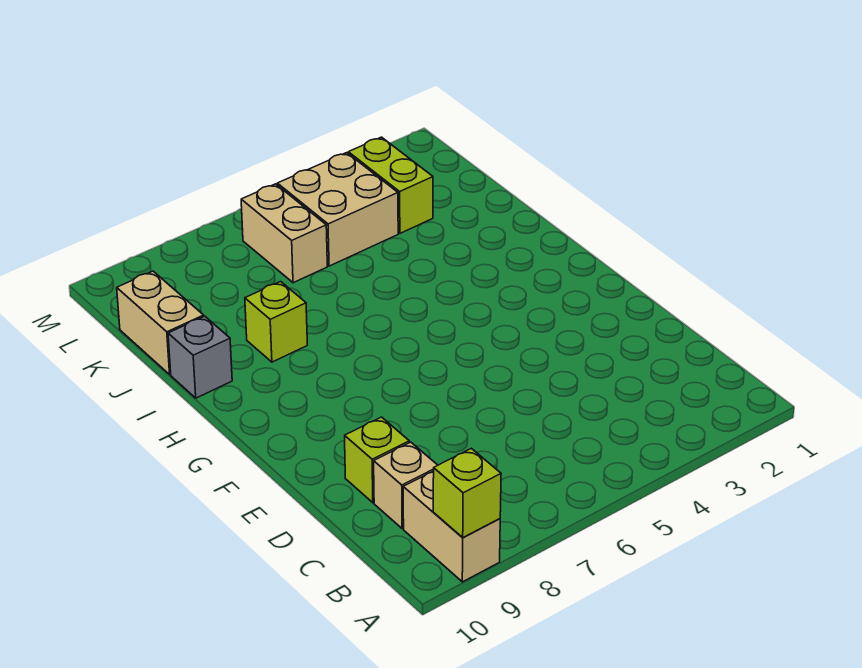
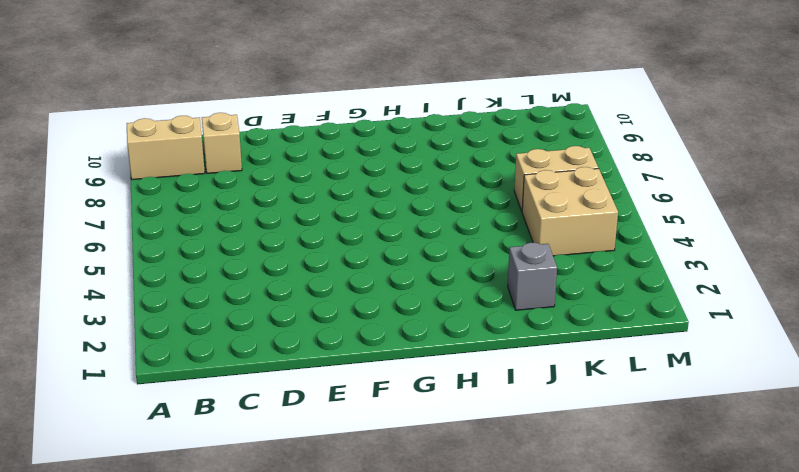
grey 1x1 brick [508,243,557,310] -> grey 1x1 brick moved to [168,316,232,398]
none -> lime 1x1 brick [345,417,409,503]
none -> lime 1x1 brick [245,282,307,362]

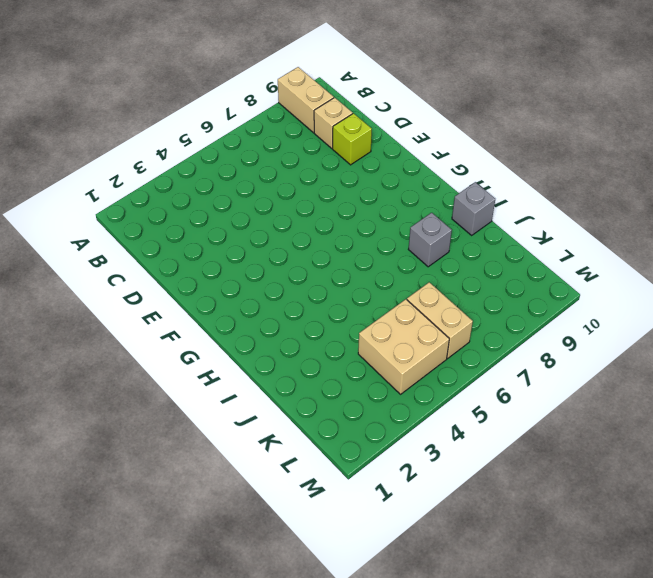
grey 1x1 brick [408,213,452,267] -> lime 1x1 brick [245,282,307,362]
none -> tan 1x2 brick [117,271,204,374]
none -> lime 1x2 brick [348,137,433,233]

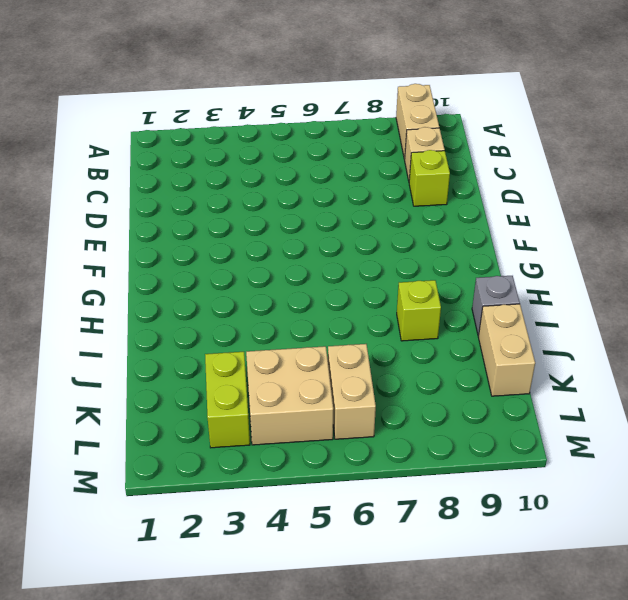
none -> lime 1x1 brick [433,448,501,538]

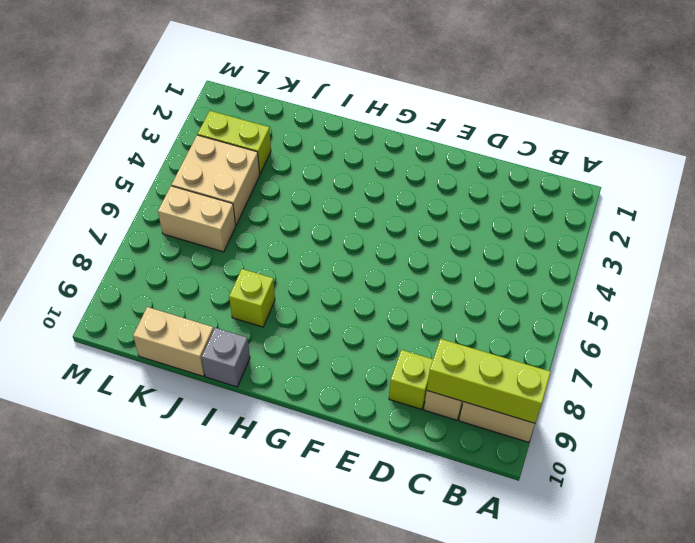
lime 1x3 brick [427,339,551,423] -> lime 1x1 brick [433,448,501,538]

